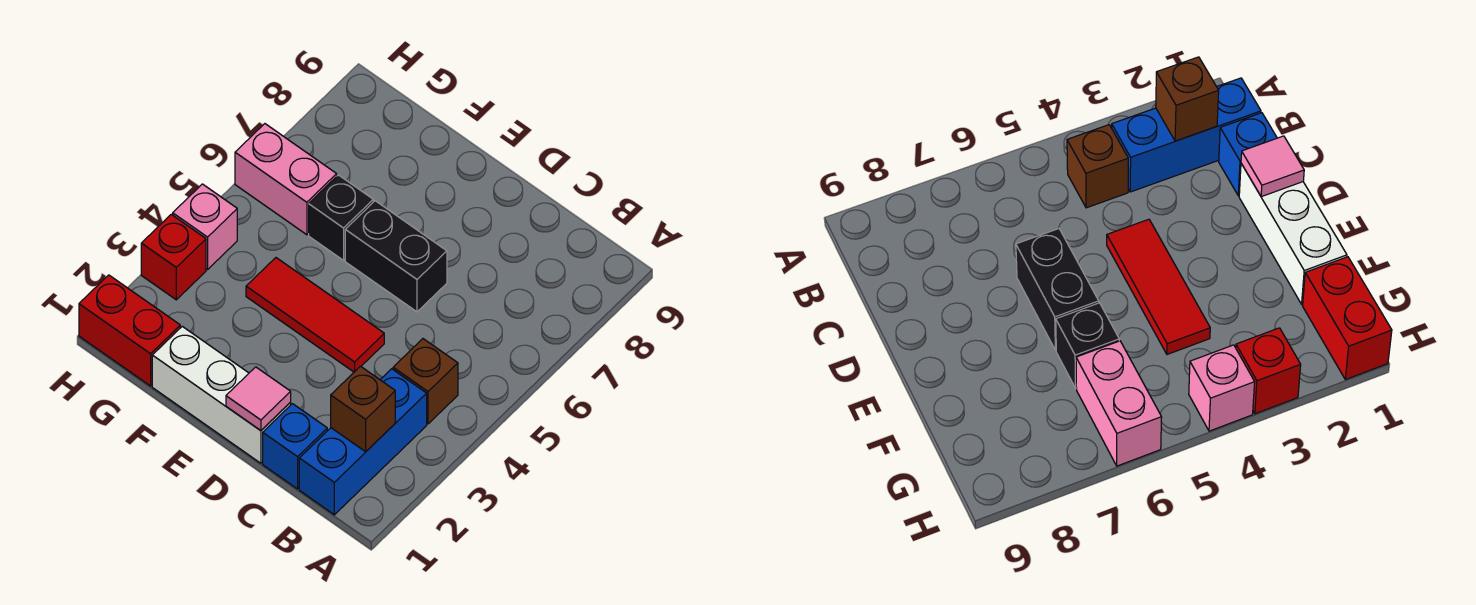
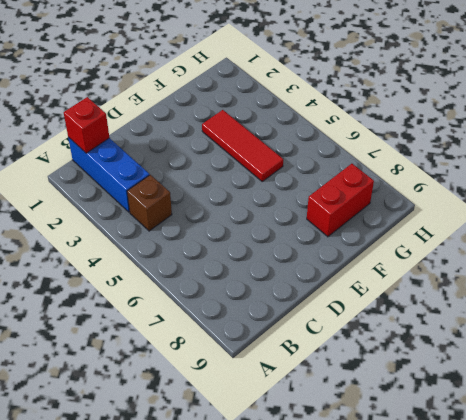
red 1x1 brick [64,97,109,153] -> red 1x1 brick moved to [141,214,206,300]
red 1x3 tile [202,110,283,181] -> red 1x3 tile turned to [246,258,384,372]
red 1x2 brick [307,164,374,237] -> red 1x2 brick moved to [79,275,180,386]
none -> blue 1x1 brick [263,404,327,489]
none -> white 1x3 brick [152,326,291,463]
none -> black 1x2 brick [345,201,447,312]

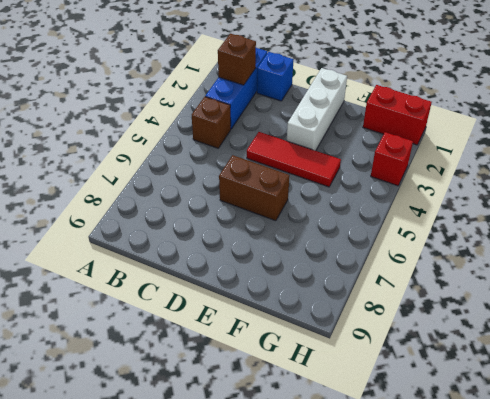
brown 1x2 brick [219,155,289,221] -> black 1x2 brick [345,201,447,312]
white 1x3 brick [287,68,347,151] -> white 1x3 brick turned to [152,326,291,463]
none -> black 1x1 brick [309,175,373,260]
none -> pink 1x2 brick [235,124,337,235]
none -> pink 1x1 brick [173,184,237,269]

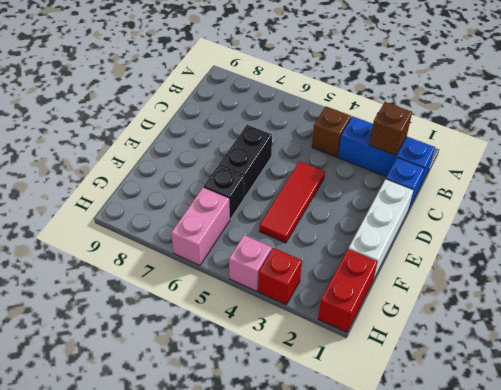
none -> pink 1x1 tile [226,367,291,431]

